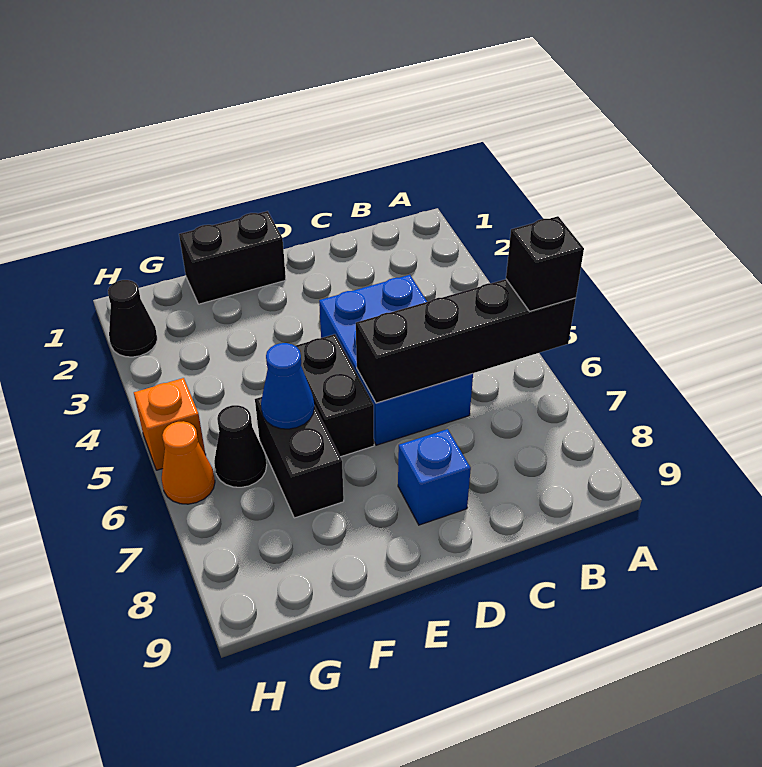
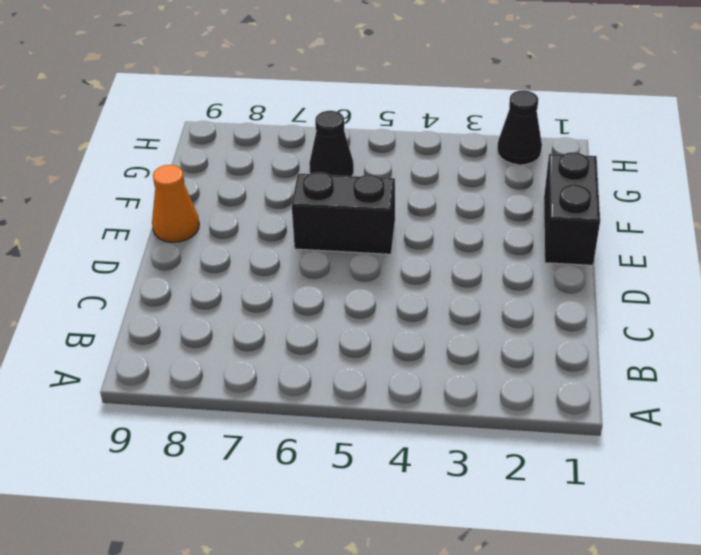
orange 1x1 cone [152,165,199,242] -> orange 1x1 cone moved to [162,421,215,504]
none -> blue 2x3 brick [319,275,473,445]
none -> blue 1x1 brick [398,429,471,525]
none -> black 1x2 brick [255,397,344,518]

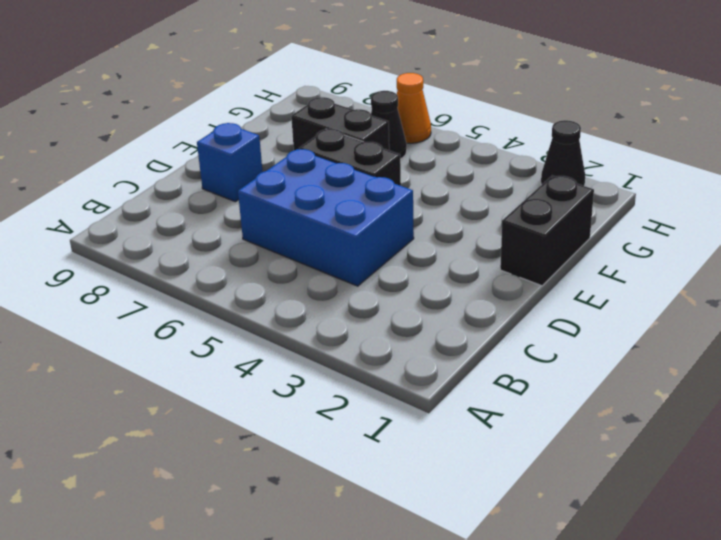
none -> orange 1x1 brick [134,378,206,470]
none -> black 1x4 brick [356,279,576,403]
none -> blue 1x1 cone [261,343,314,429]

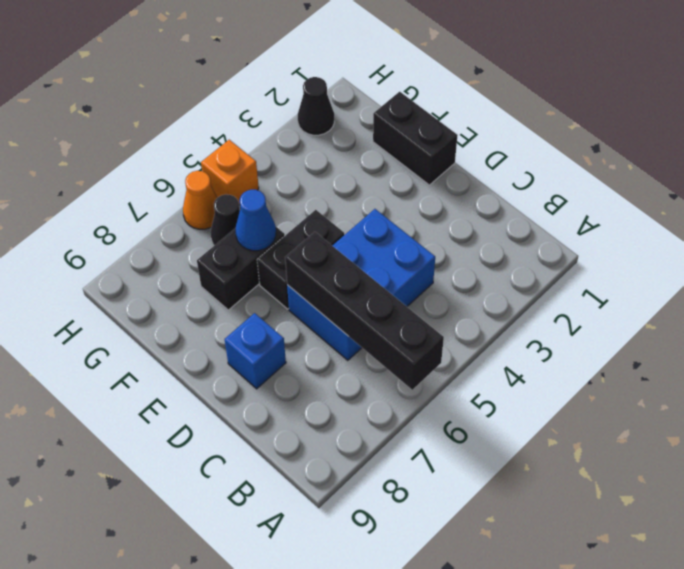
none -> black 1x1 brick [506,216,584,311]

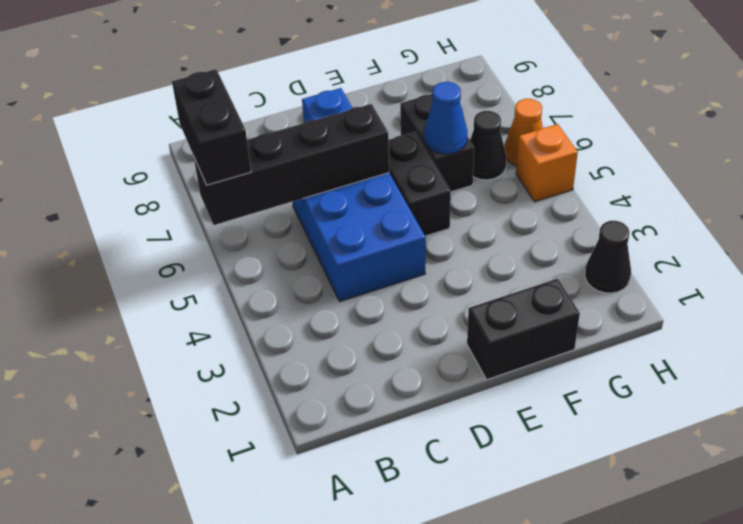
black 1x2 brick [172,69,251,185] -> black 1x1 brick [506,216,584,311]

